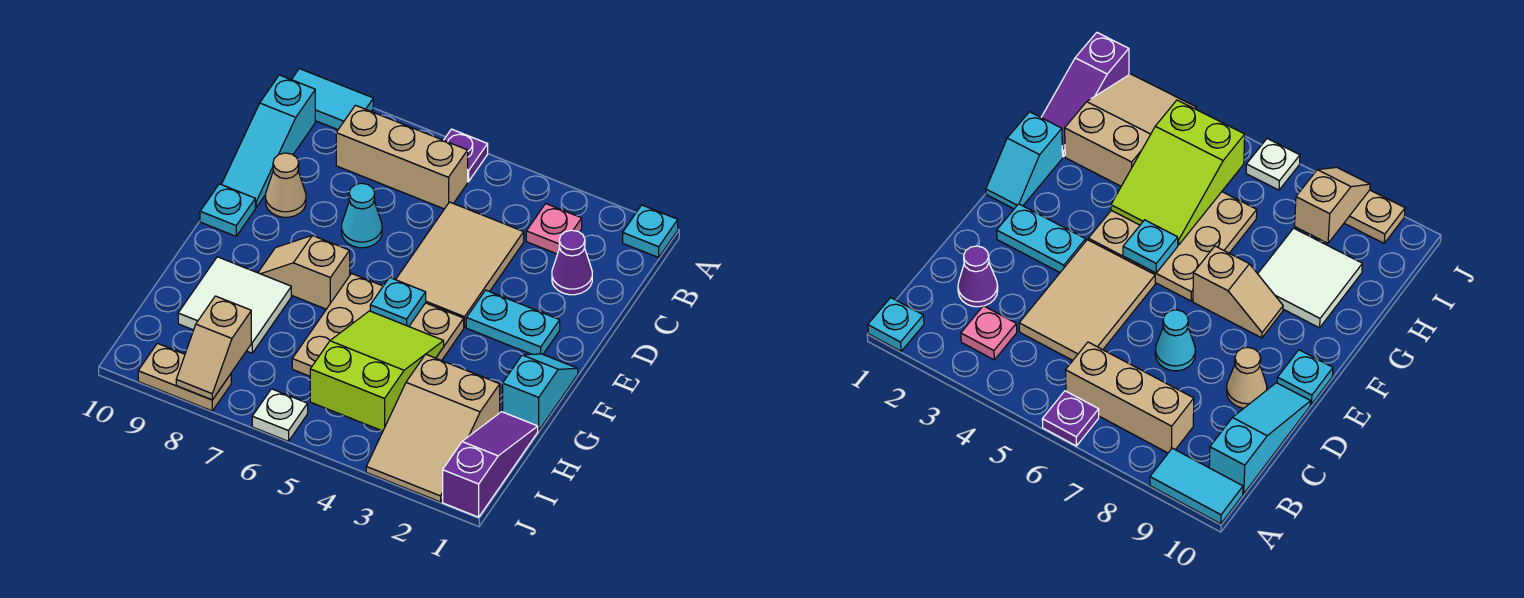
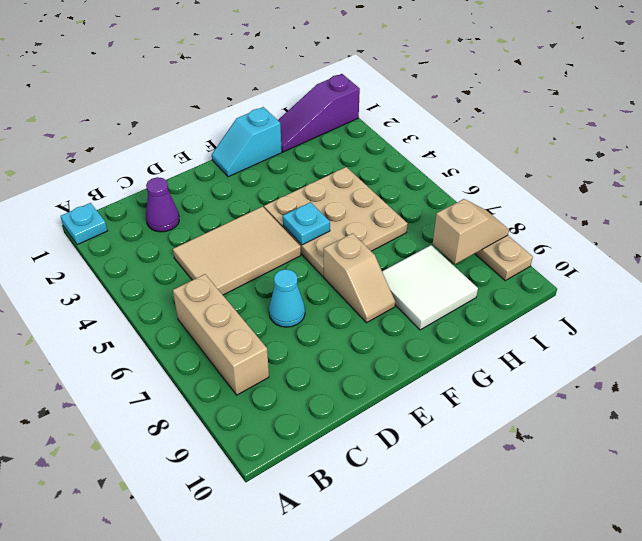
none -> purple 1x1 plate [444,129,488,182]
none -> cyan 1x2 tile [291,69,373,130]
none -> pink 1x1 plate [526,204,582,254]

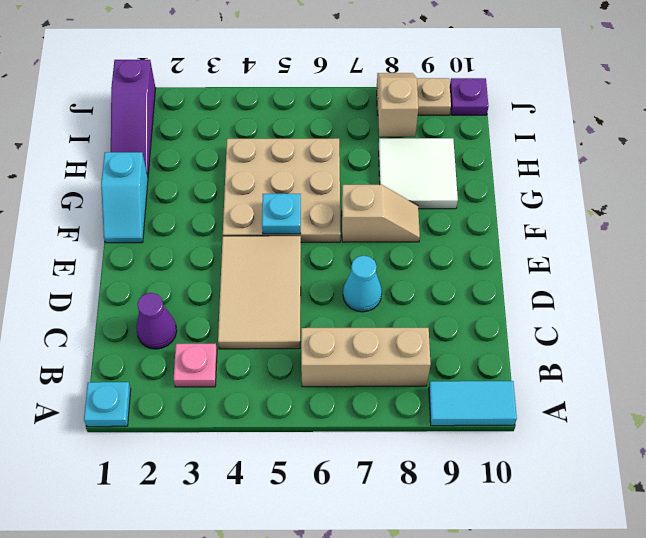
purple 1x1 plate [450,78,488,115] -> purple 1x1 plate moved to [444,129,488,182]
none -> cyan 1x3 slope [221,75,315,207]
none -> tan 1x1 cone [266,153,306,217]
none -> cyan 1x2 plate [466,290,560,354]

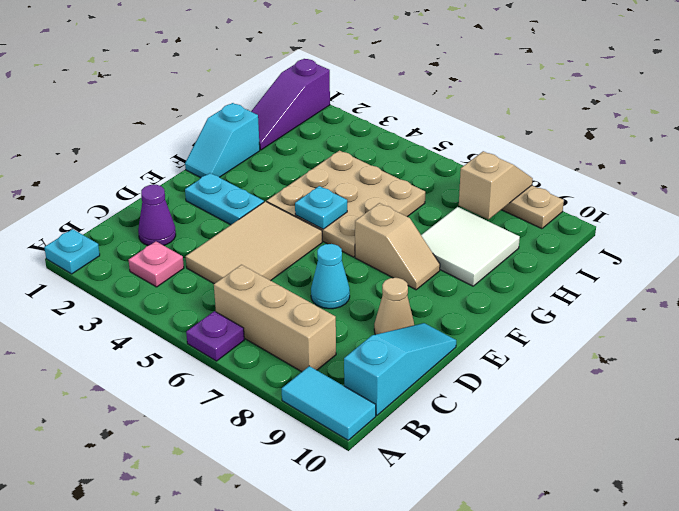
none -> cyan 1x1 plate [200,184,255,236]
none -> tan 2x3 slope [366,354,500,502]
none -> white 1x1 plate [252,389,308,441]

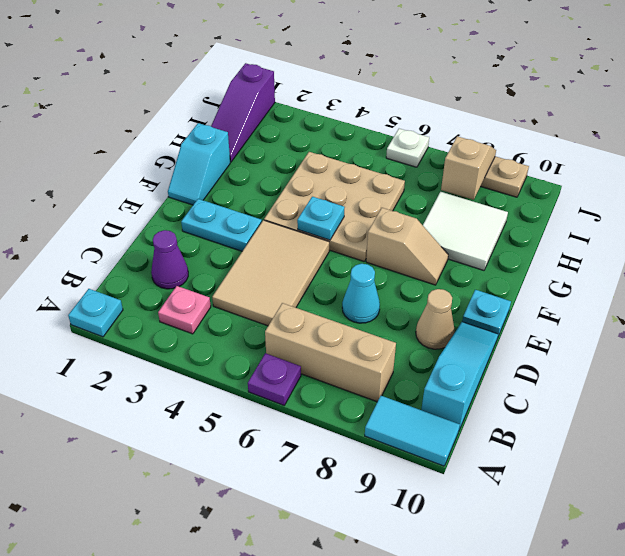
none -> tan 2x3 slope [366,354,500,502]
none -> lime 2x3 slope [310,311,444,431]

